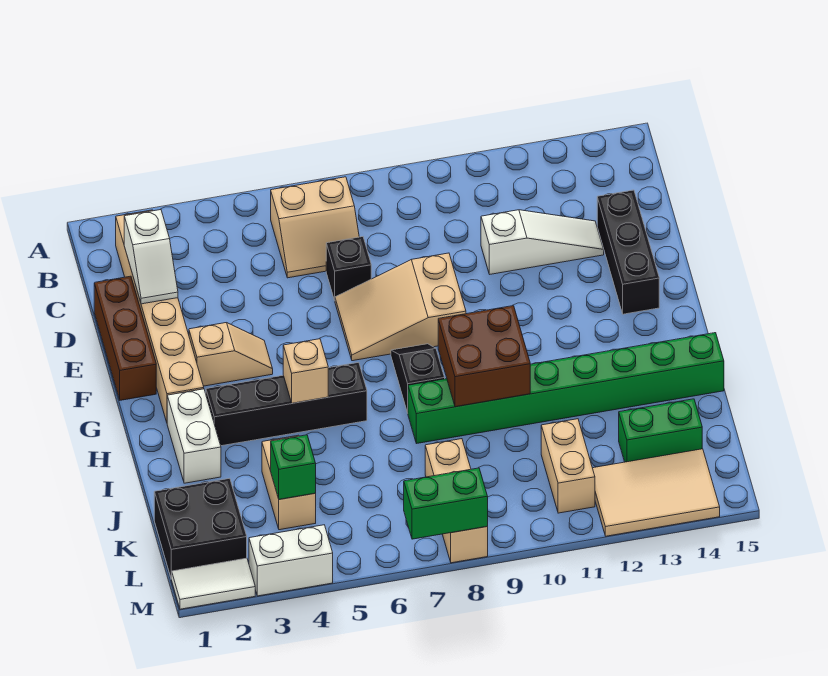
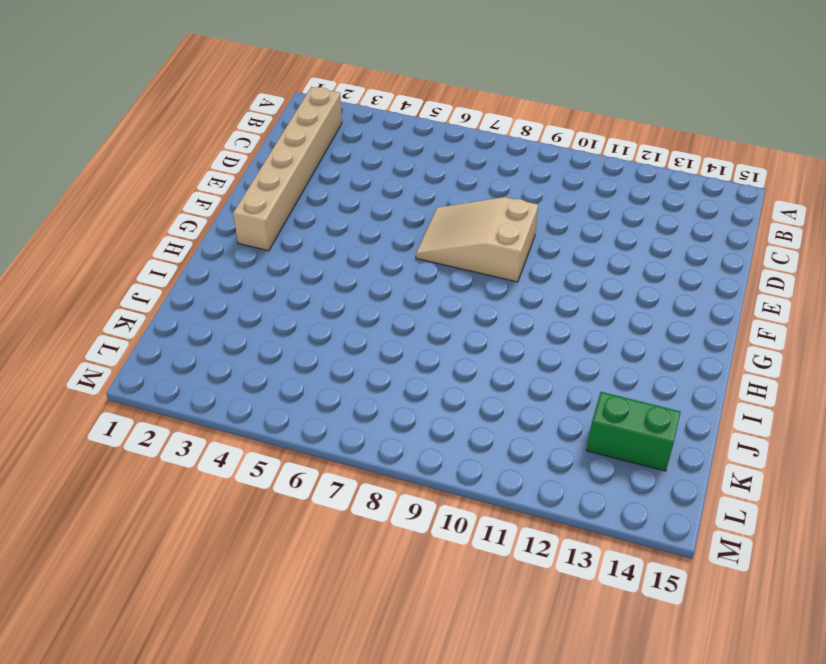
none -> tan 2x2 slope [271,177,359,278]
none -> brown 1x3 brick [94,276,156,400]
none -> black 1x1 brick [326,237,371,300]

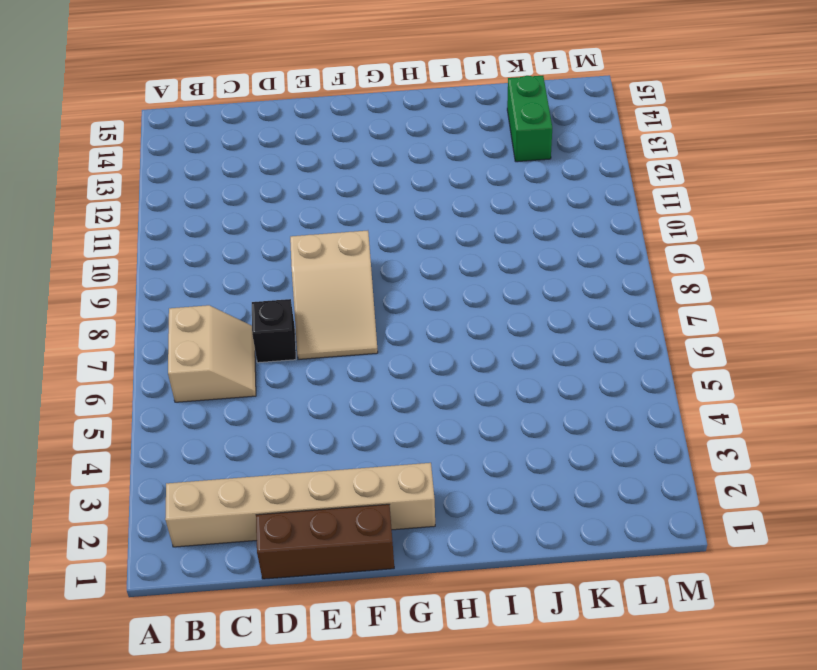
none -> white 1x3 slope [481,210,604,274]
none -> black 1x3 brick [597,190,659,314]
none -> tan 1x2 slope [189,323,273,386]

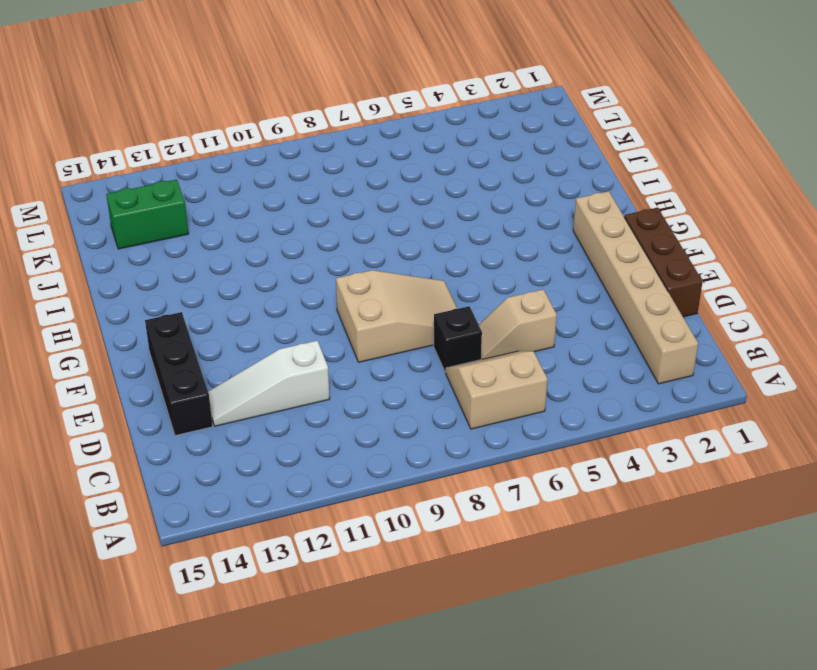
tan 1x2 slope [479,289,557,360] -> tan 1x2 slope moved to [189,323,273,386]
none -> black 1x2 slope [391,344,445,413]
none -> white 1x2 brick [167,389,221,483]
none -> black 1x4 brick [206,362,367,446]

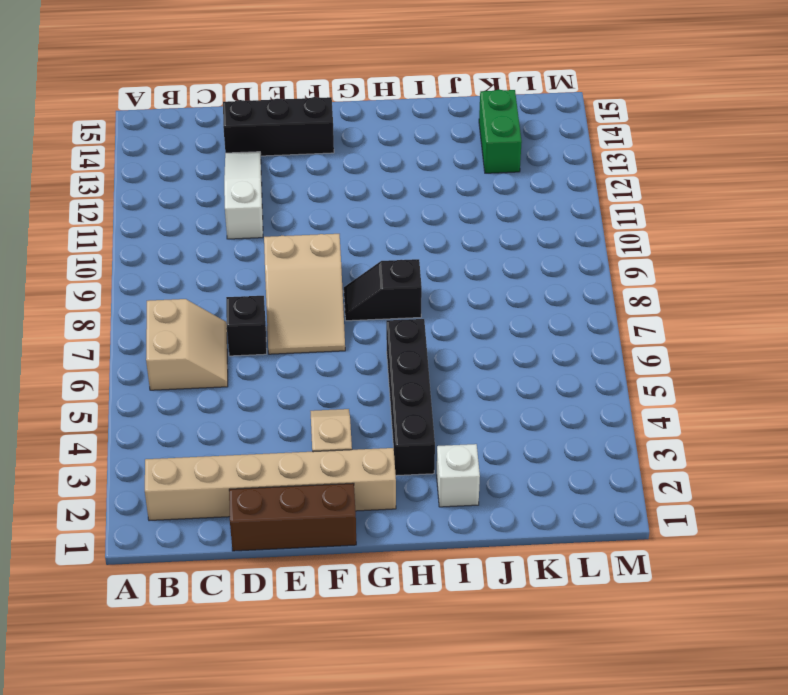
white 1x1 brick [437,444,480,507] -> white 1x2 brick [167,389,221,483]
none -> green 1x8 brick [408,333,724,444]
none -> tan 1x2 brick [262,435,316,530]
none -> black 2x2 brick [154,478,247,579]

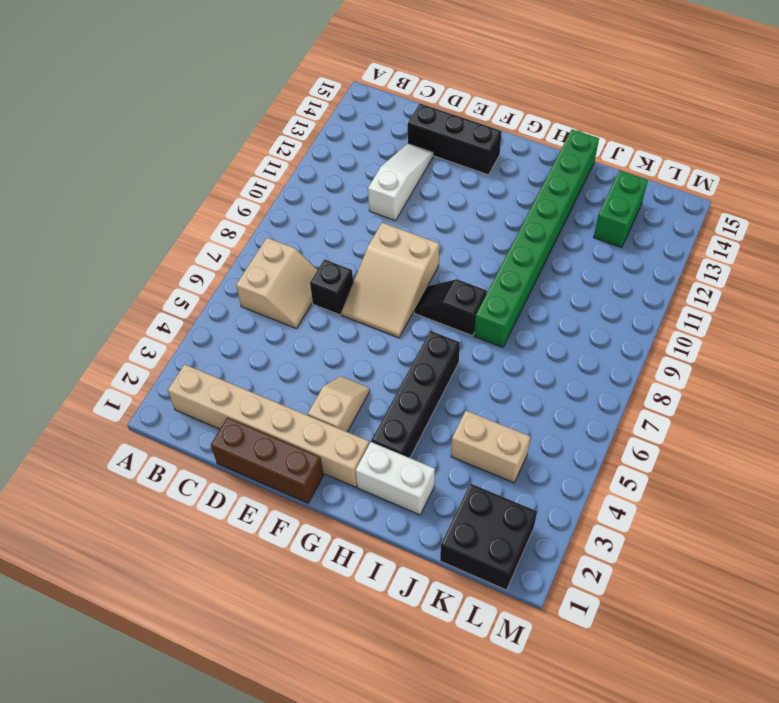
none -> tan 1x3 brick [425,439,488,563]
none -> tan 1x2 brick [541,419,595,513]
none -> tan 2x3 tile [593,449,720,536]

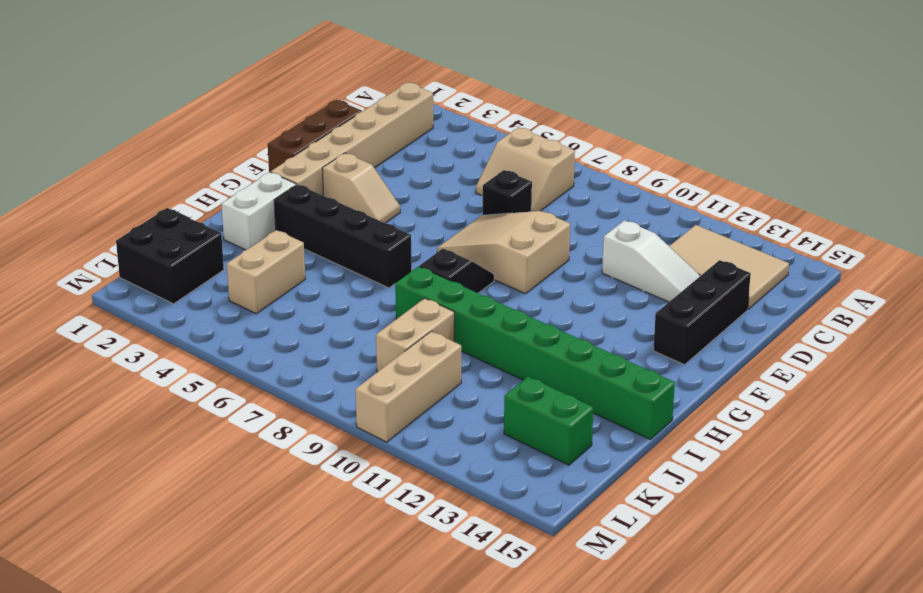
tan 2x3 tile [669,225,789,309] -> tan 2x3 tile moved to [593,449,720,536]
tan 1x2 brick [376,298,454,372] -> tan 1x2 brick moved to [541,419,595,513]
tan 1x3 brick [355,331,461,442] -> tan 1x3 brick moved to [425,439,488,563]
none -> white 1x2 tile [172,558,255,609]
none -> white 1x2 brick [249,525,333,596]
none -> white 1x2 slope [124,210,178,304]

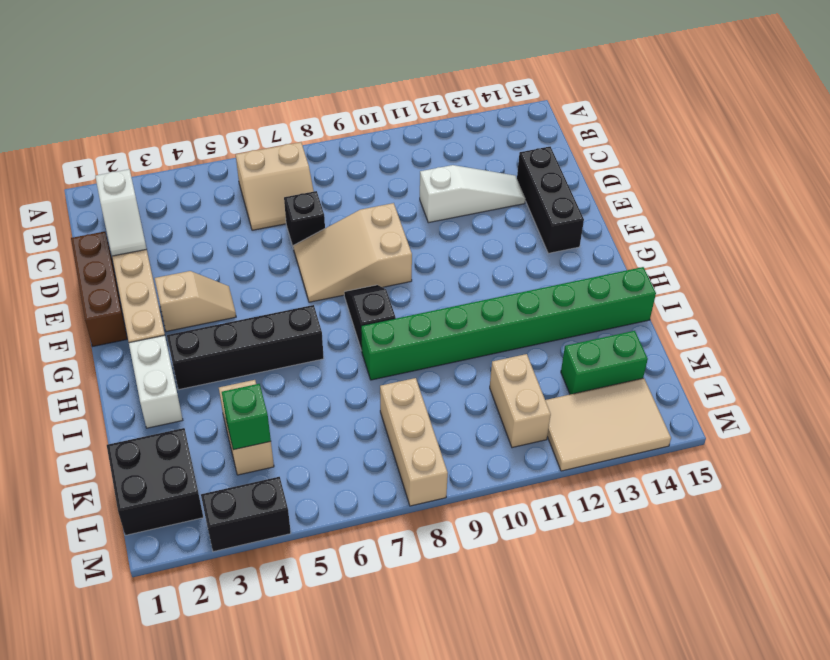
black 1x2 brick [201,477,291,552] -> white 1x2 brick [249,525,333,596]
none -> white 1x2 tile [172,558,255,609]
none -> tan 1x1 brick [283,339,328,403]
none -> brown 2x2 brick [438,306,530,407]

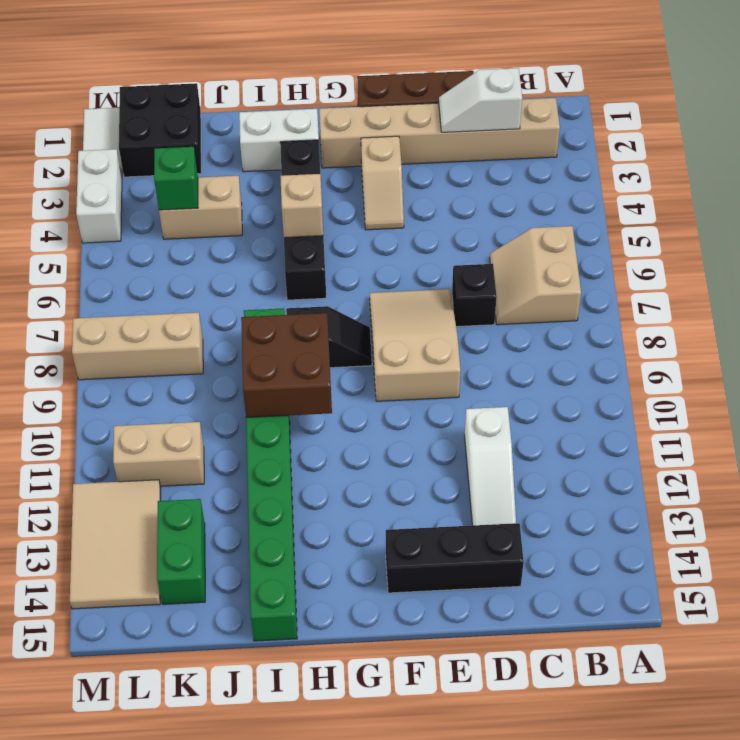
none -> green 1x2 brick [404,468,488,539]

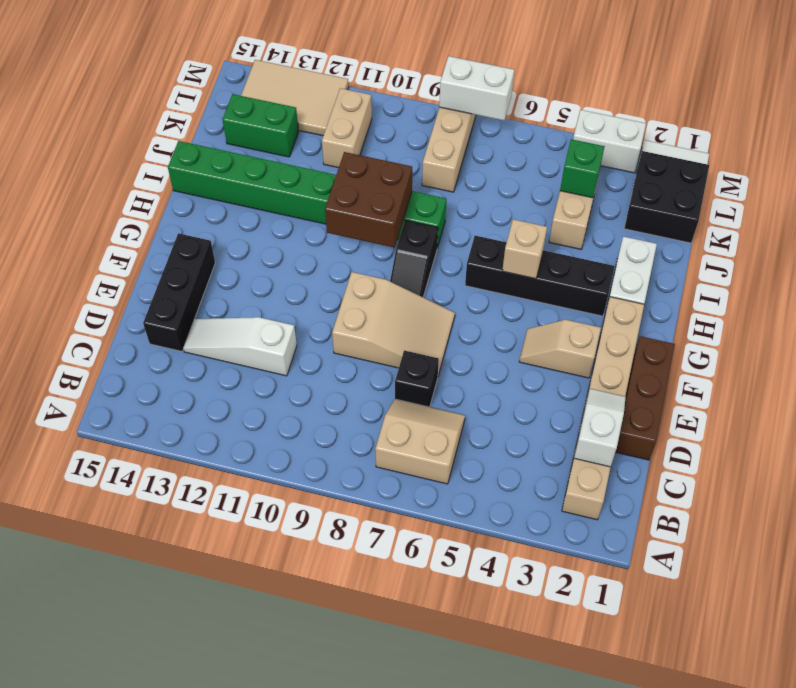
white 1x2 brick [439,56,514,121] -> green 1x2 brick [404,468,488,539]

